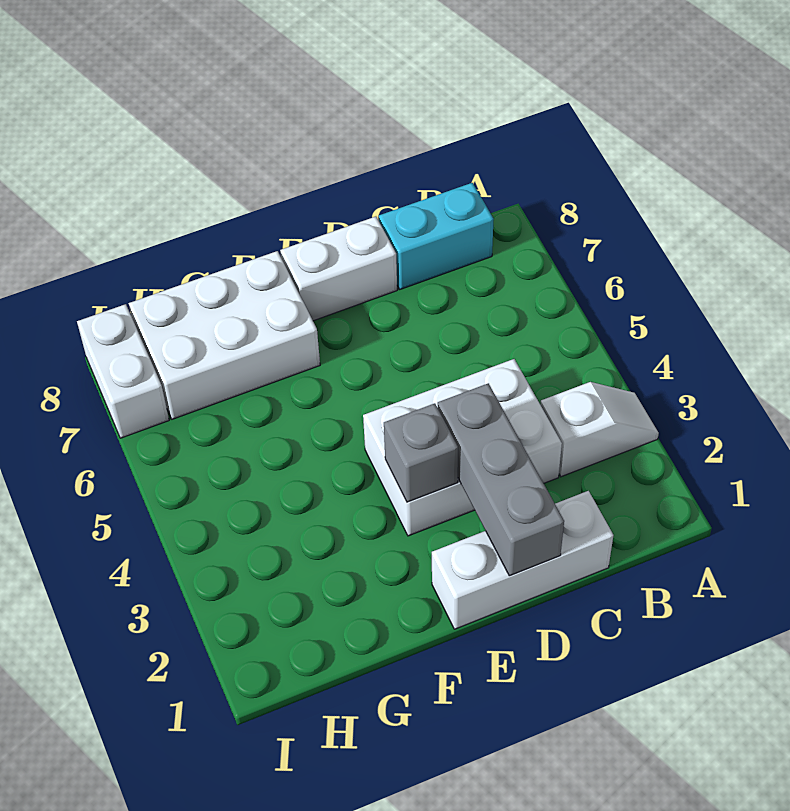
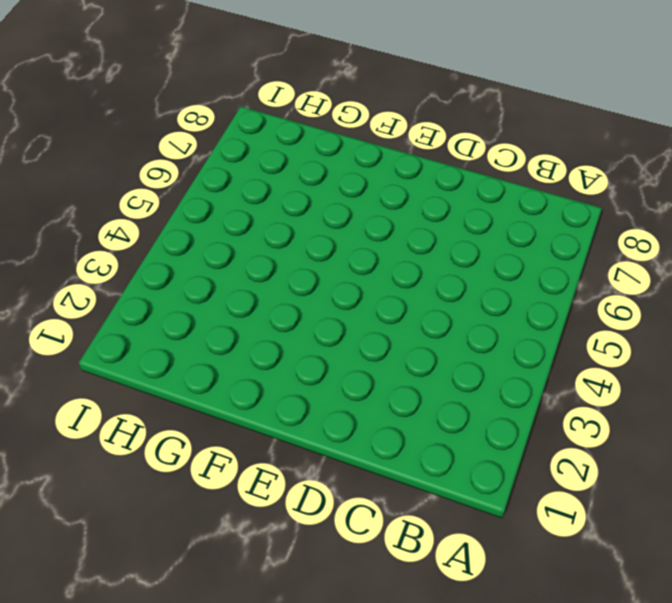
none -> white 1x2 slope [540,382,659,477]
none -> cyan 1x2 brick [379,183,494,289]

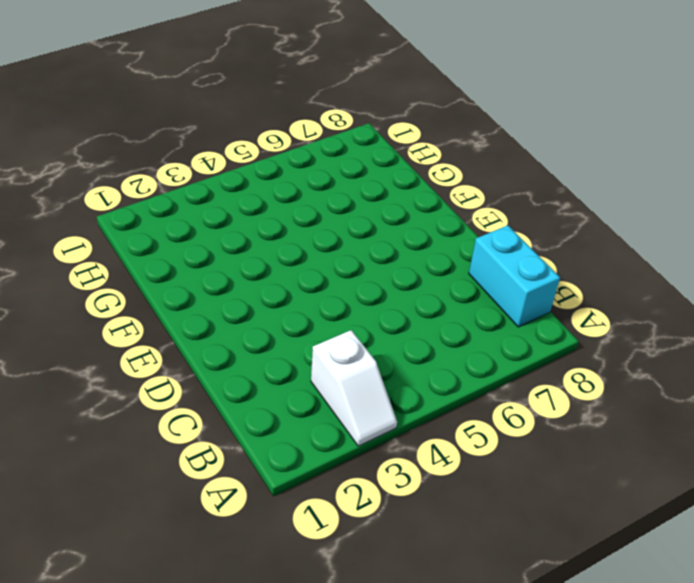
none -> white 1x3 brick [432,491,614,629]
none -> white 2x3 brick [363,359,562,536]

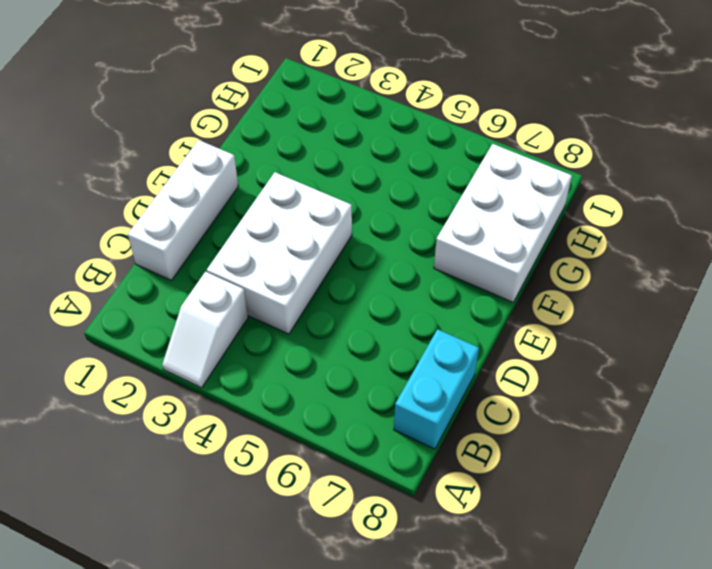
none -> white 1x2 brick [280,217,397,321]
none -> white 1x2 brick [77,304,169,438]

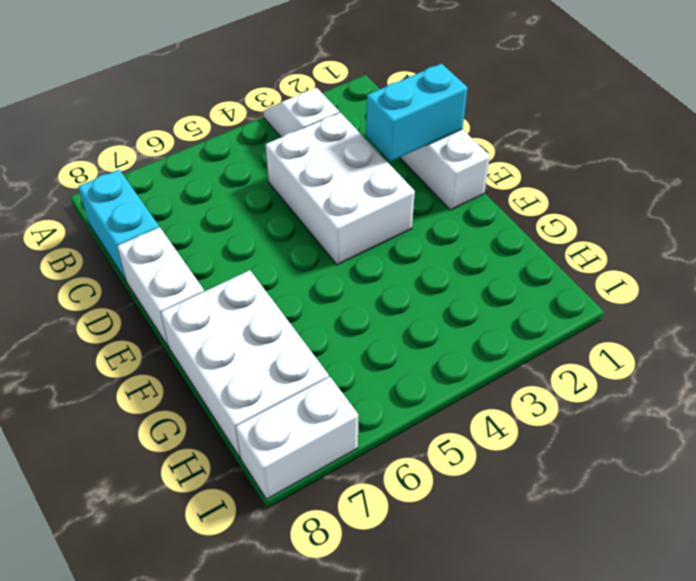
cyan 1x2 brick [366,64,468,161] -> grey 1x3 brick [438,383,564,576]
none -> grey 1x1 brick [384,403,458,502]

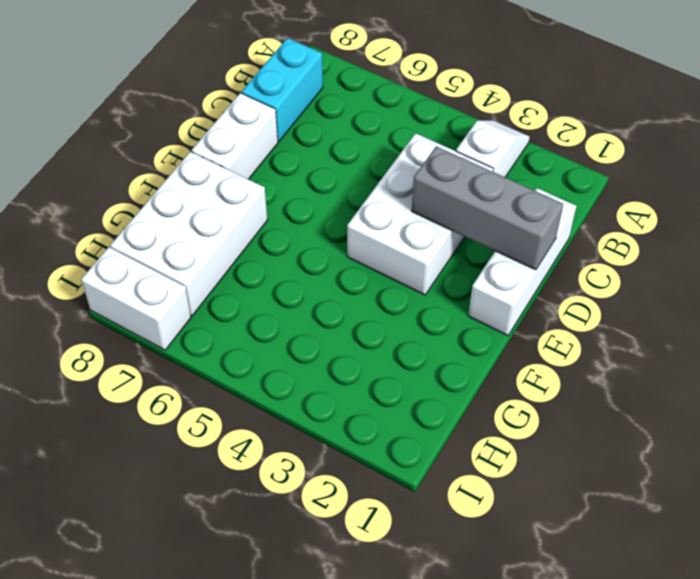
none -> grey 1x1 brick [384,403,458,502]

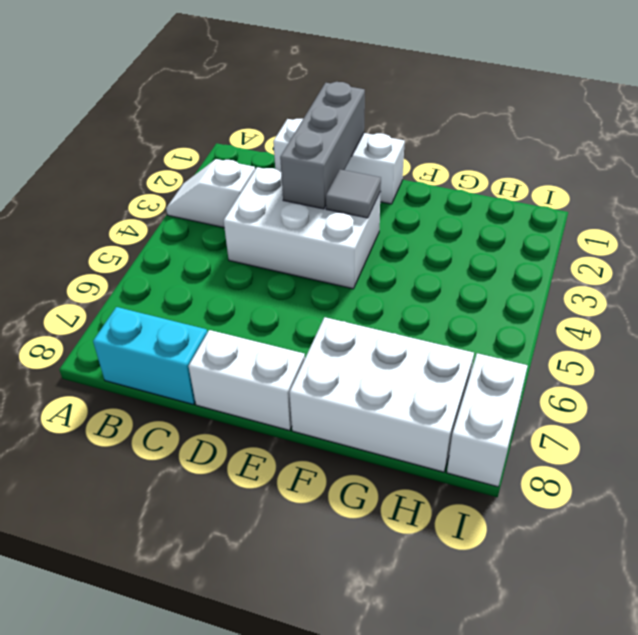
grey 1x1 tile [326,169,381,218] -> grey 1x1 brick [384,403,458,502]

